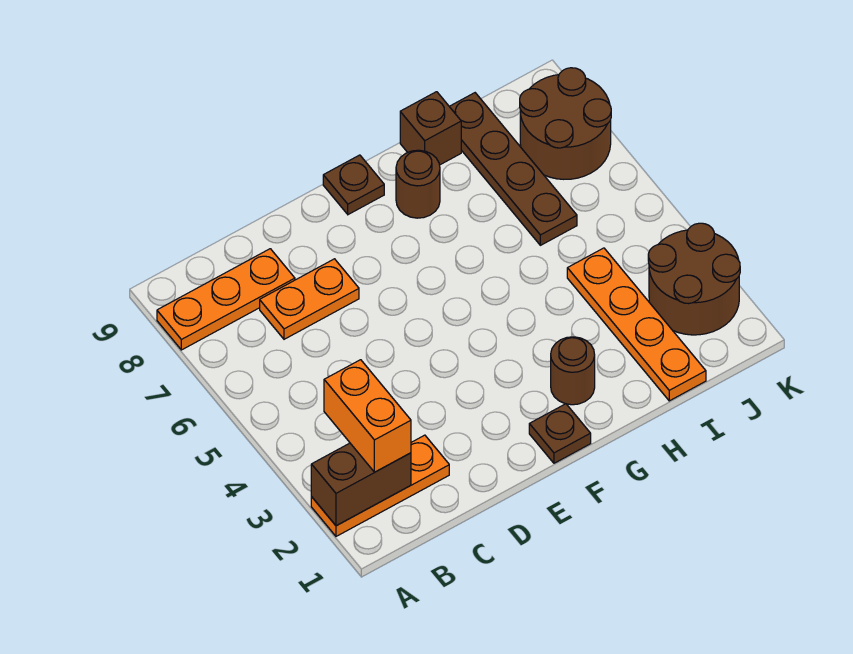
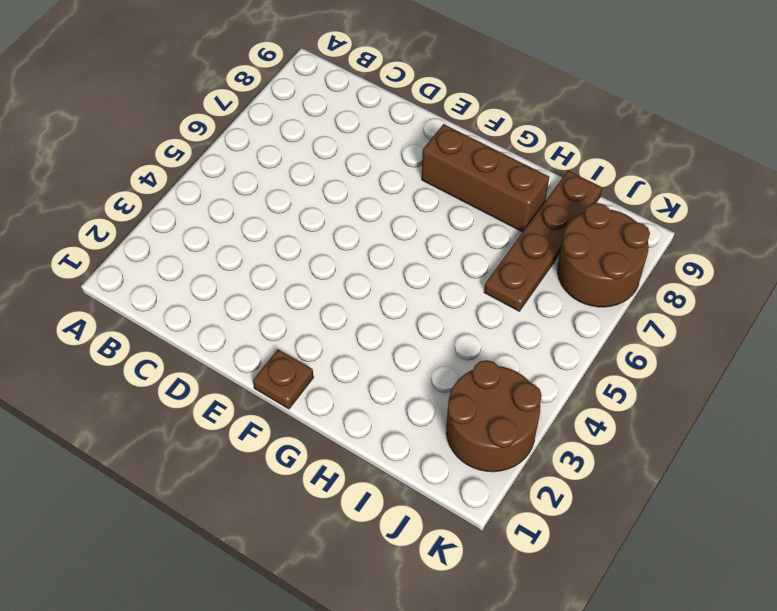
brown 1x3 brick [422,124,549,232] -> brown 1x1 round brick [396,150,440,218]
none -> orange 1x3 plate [311,435,449,536]
none -> orange 1x3 plate [157,249,295,350]
none -> orange 1x2 plate [260,259,359,339]

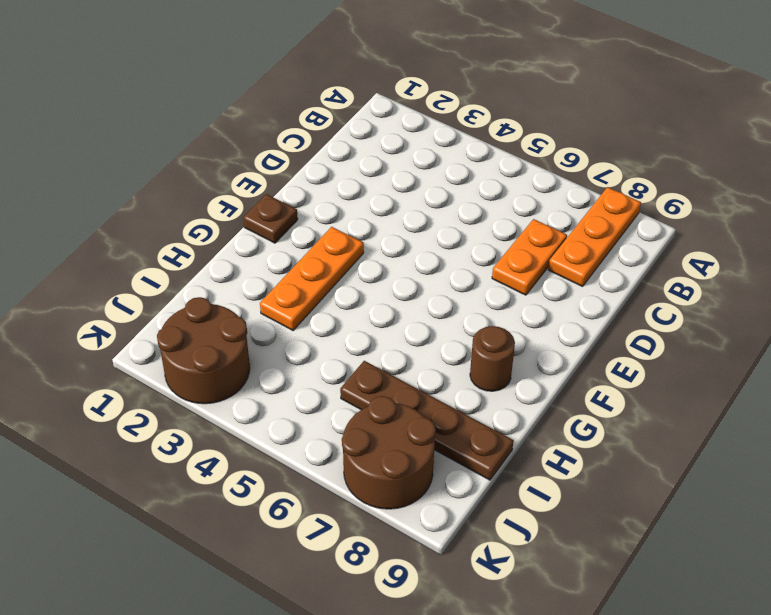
orange 1x3 plate [260,227,364,330] -> orange 1x3 plate moved to [311,435,449,536]
none -> brown 1x1 plate [323,155,384,215]
none -> brown 1x1 round brick [551,337,595,405]
none -> brown 1x1 brick [400,92,461,165]

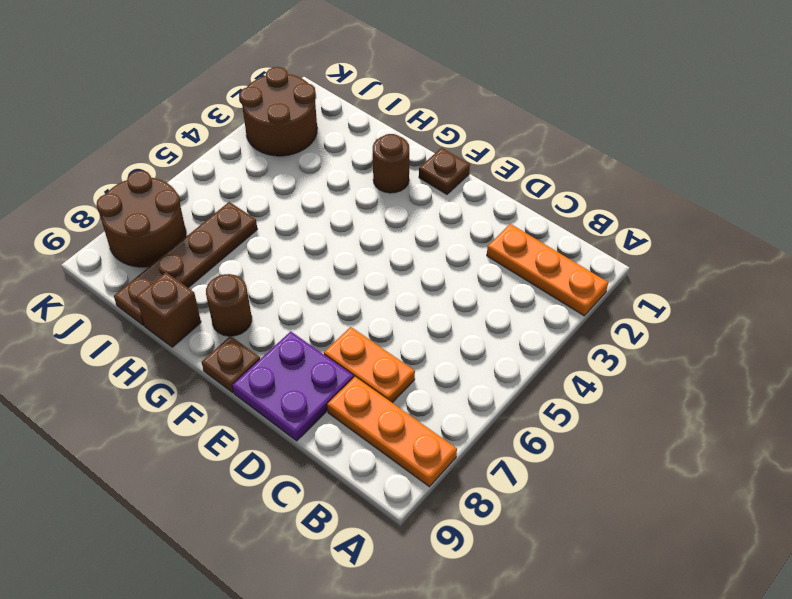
purple 2x2 plate [233,331,354,441] -> none
none -> orange 1x4 plate [567,248,706,401]
none -> brown 1x2 brick [311,443,411,526]
none -> orange 1x2 brick [324,360,411,472]

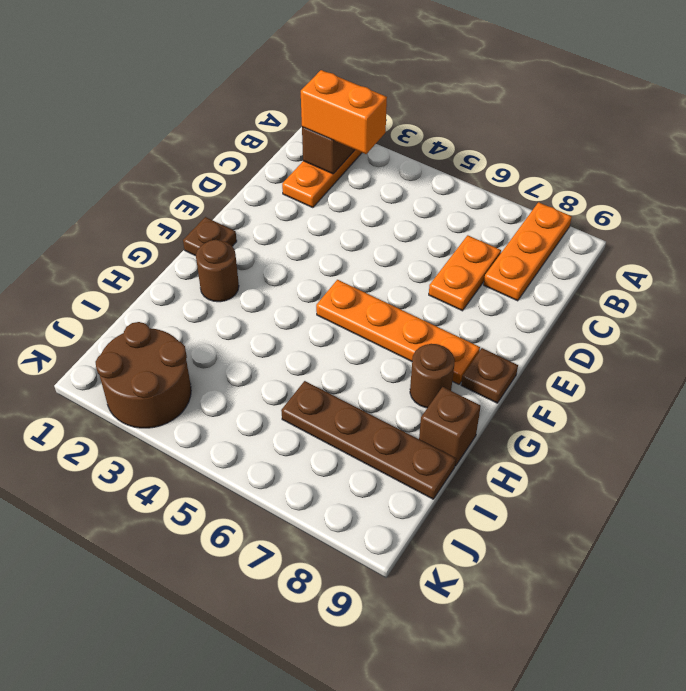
orange 1x4 plate [316,280,480,384] -> orange 1x4 plate moved to [567,248,706,401]
none -> brown 2x2 round brick [520,68,611,179]

